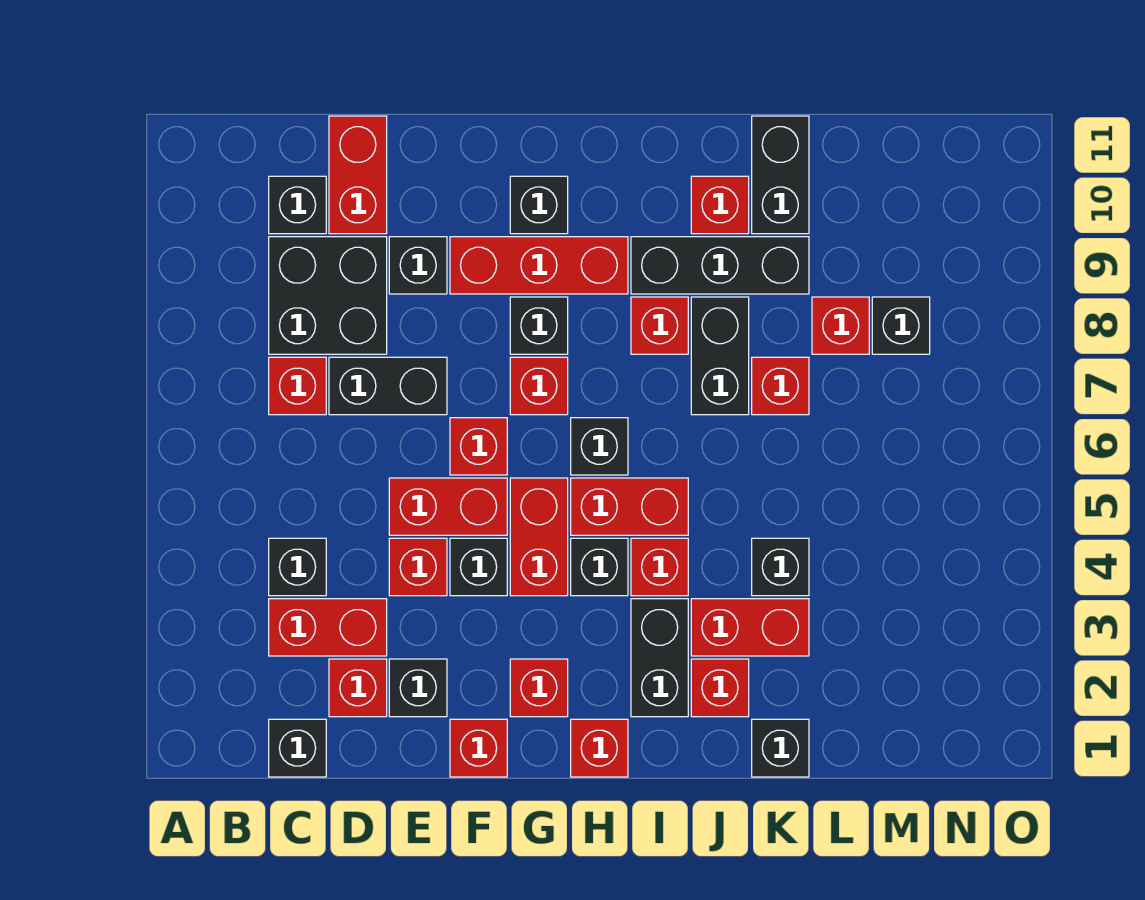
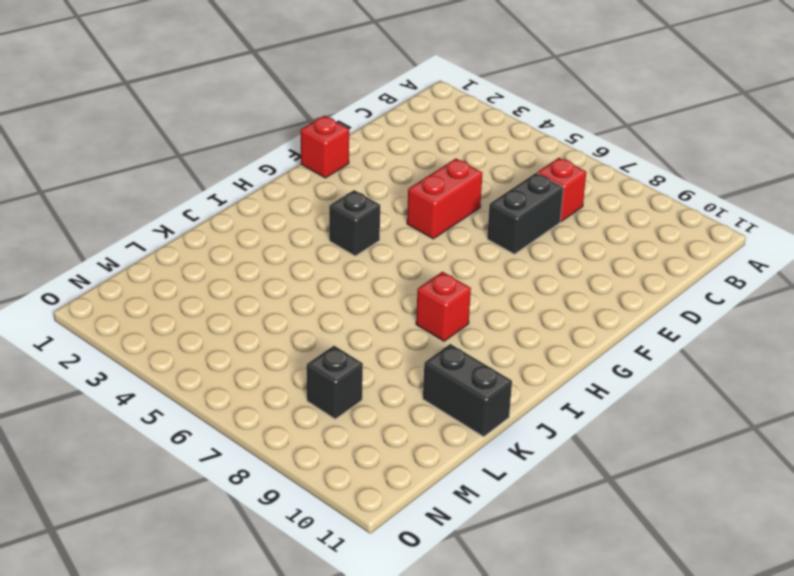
none -> black 1x1 brick [269,719,326,777]
none -> red 1x2 brick [269,599,387,656]
none -> black 1x1 brick [269,538,326,596]
none -> black 2x2 brick [269,237,387,354]

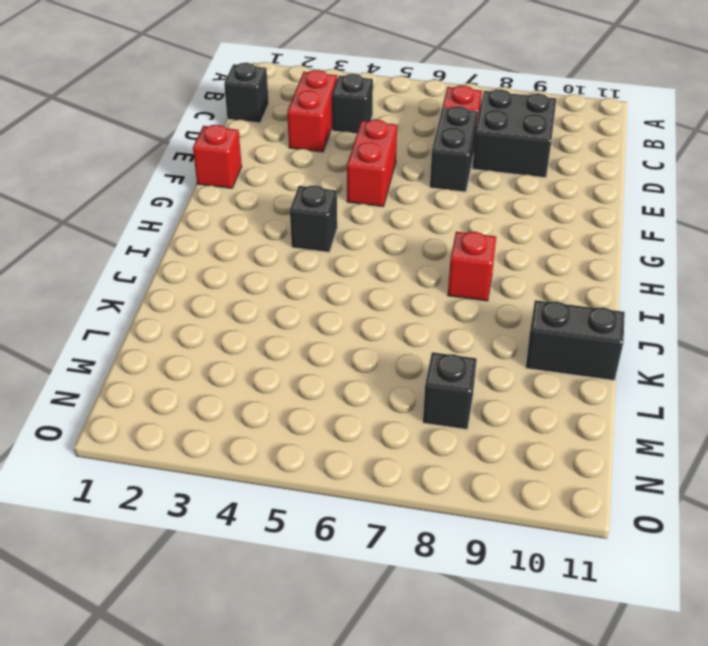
none -> black 1x1 brick [269,176,326,234]
none -> red 1x1 brick [329,659,387,717]
none -> red 1x2 brick [329,116,387,234]
none -> black 1x1 brick [389,659,447,717]

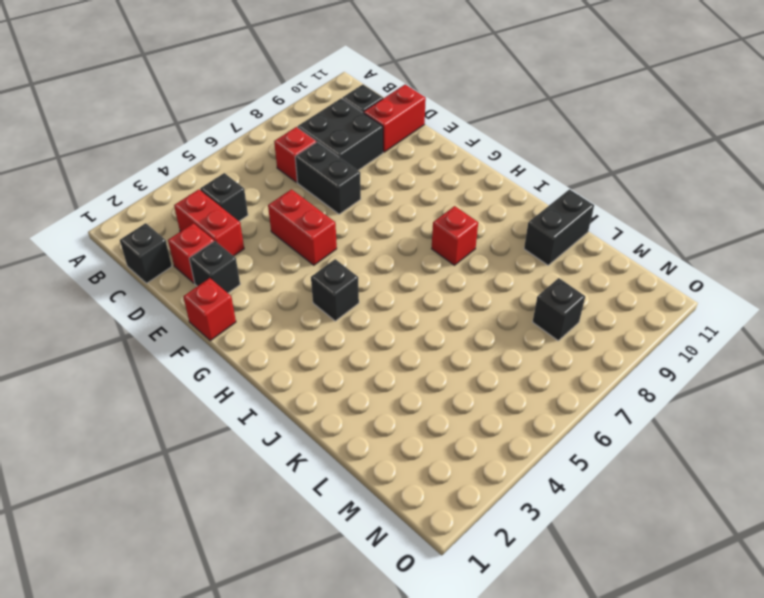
none -> red 1x1 brick [389,538,447,596]
none -> black 1x1 brick [389,237,447,294]
none -> black 1x1 brick [450,538,507,596]
none -> red 1x1 brick [450,418,507,475]

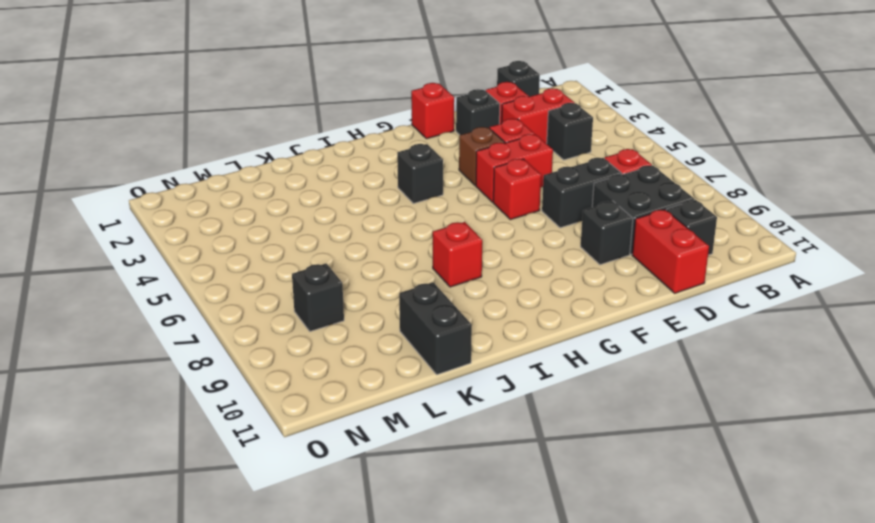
brown 1x1 brick [459,127,505,186] -> black 1x1 brick [450,538,507,596]
none -> red 1x3 brick [450,237,628,294]
none -> red 1x1 brick [510,659,568,717]
none -> red 1x2 brick [510,478,568,596]
none -> red 1x1 brick [510,357,568,415]

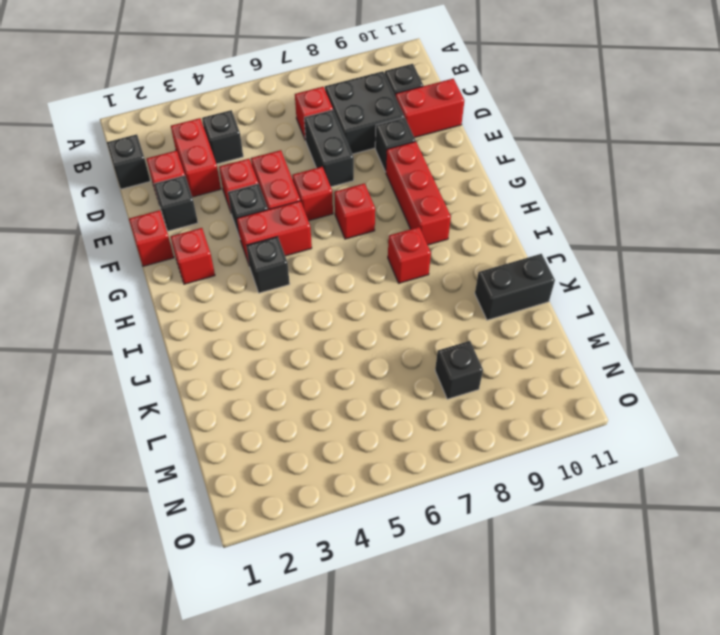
none -> black 1x1 brick [510,297,568,354]
none -> black 1x1 brick [510,176,568,234]
none -> red 1x1 brick [571,719,628,777]
none -> red 1x2 brick [571,478,688,535]

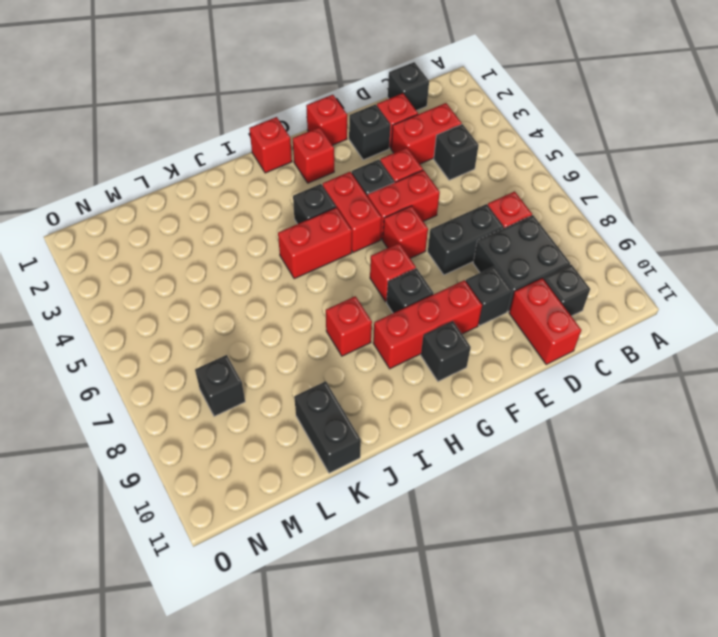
none -> black 1x1 brick [571,418,628,475]
none -> black 1x2 brick [631,599,688,717]
none -> red 1x1 brick [631,538,688,596]
none -> black 1x3 brick [631,237,809,294]

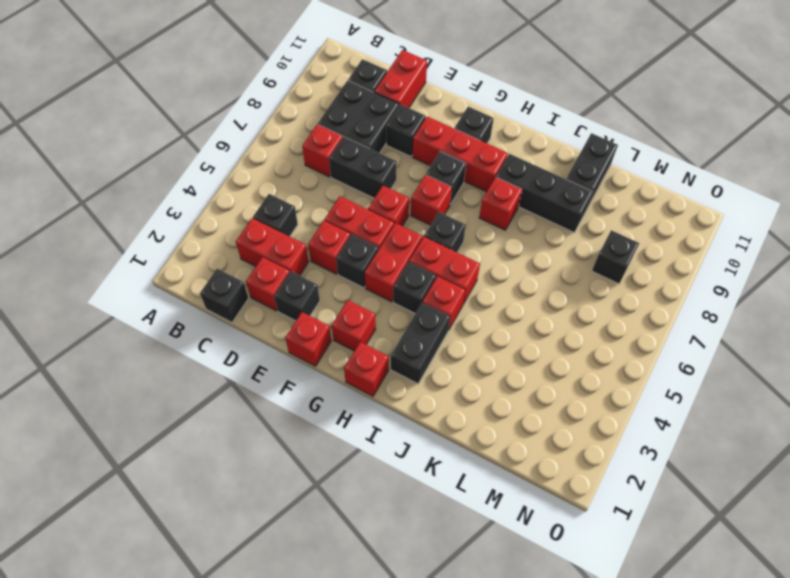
none -> red 1x1 brick [691,659,749,717]
none -> red 1x2 brick [691,599,809,656]
none -> black 1x2 brick [691,297,749,415]
none -> red 1x1 brick [691,176,749,234]

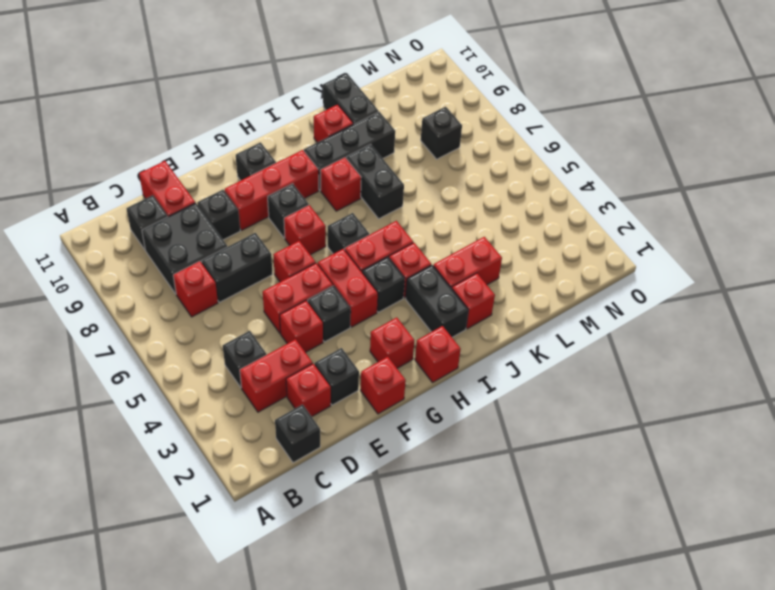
none -> black 1x1 brick [752,719,809,777]
none -> black 1x1 brick [752,538,809,596]
none -> red 1x1 brick [752,357,809,415]
none -> red 1x1 brick [812,297,869,354]

